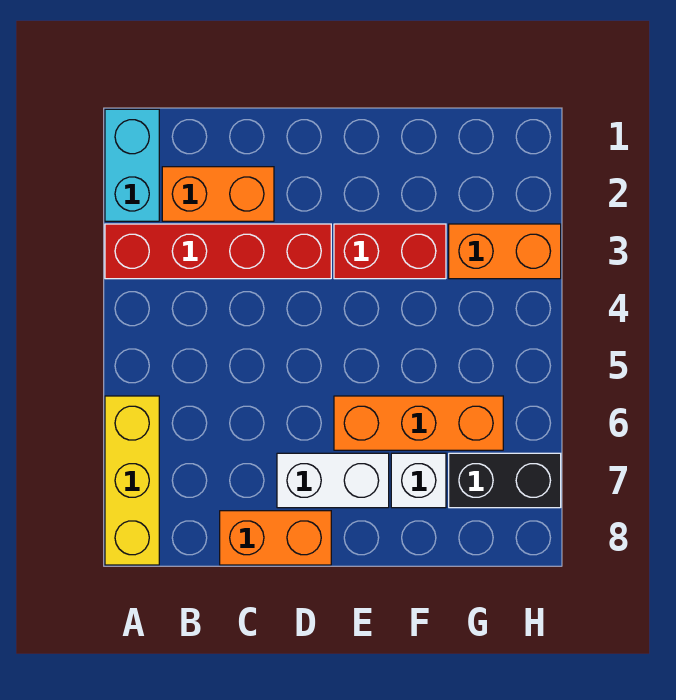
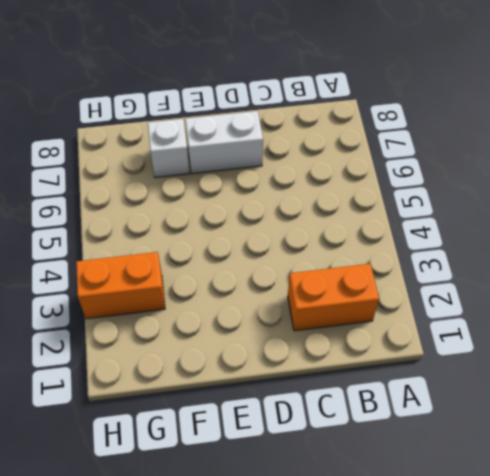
none -> cyan 1x2 brick [105,109,159,221]
none -> red 1x4 brick [105,224,331,279]

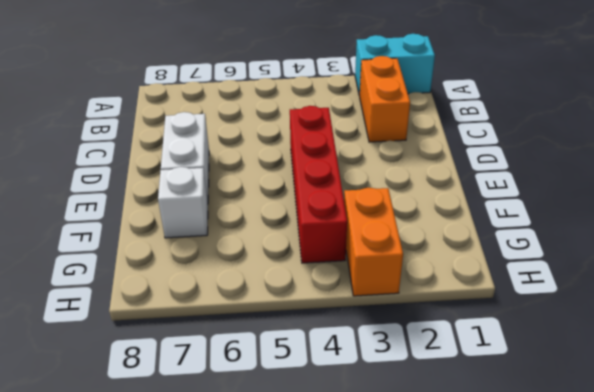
red 1x4 brick [290,106,347,263] -> red 1x4 brick moved to [105,224,331,279]
none -> yellow 1x3 brick [105,396,159,565]
none -> orange 1x2 brick [220,511,331,565]

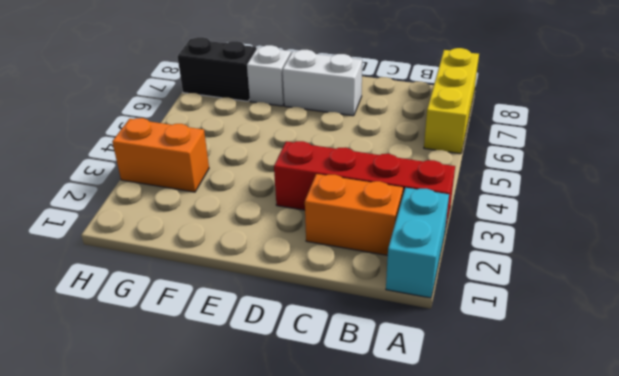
none -> orange 1x2 brick [220,511,331,565]
none -> red 1x2 brick [334,224,446,279]

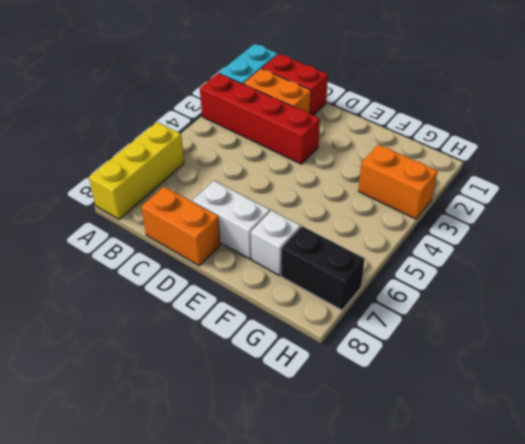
red 1x2 brick [262,54,328,115] -> red 1x2 brick moved to [334,224,446,279]
none -> orange 1x3 brick [334,396,503,450]

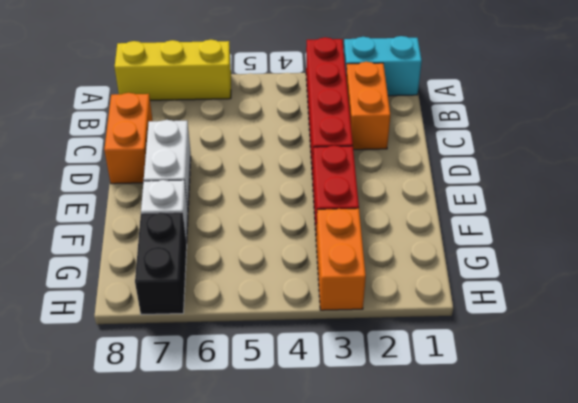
none -> orange 1x3 brick [334,396,503,450]

